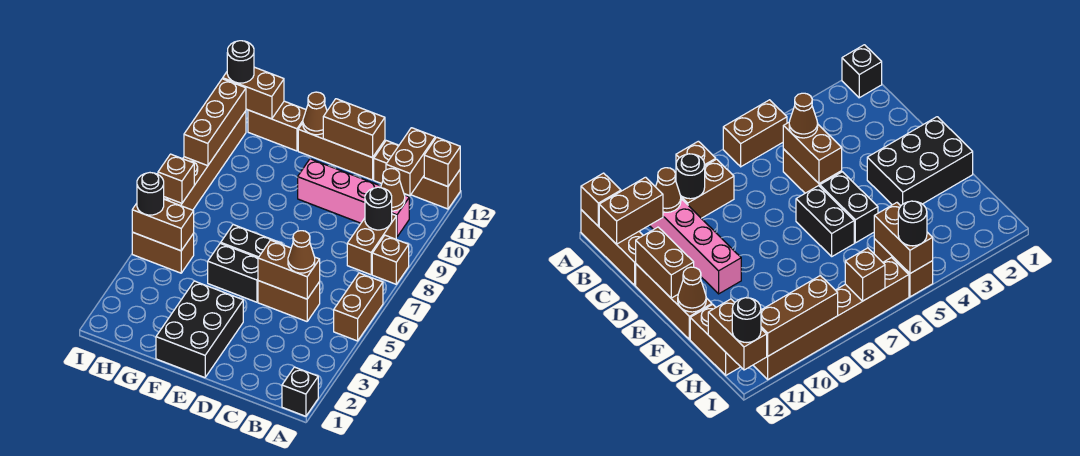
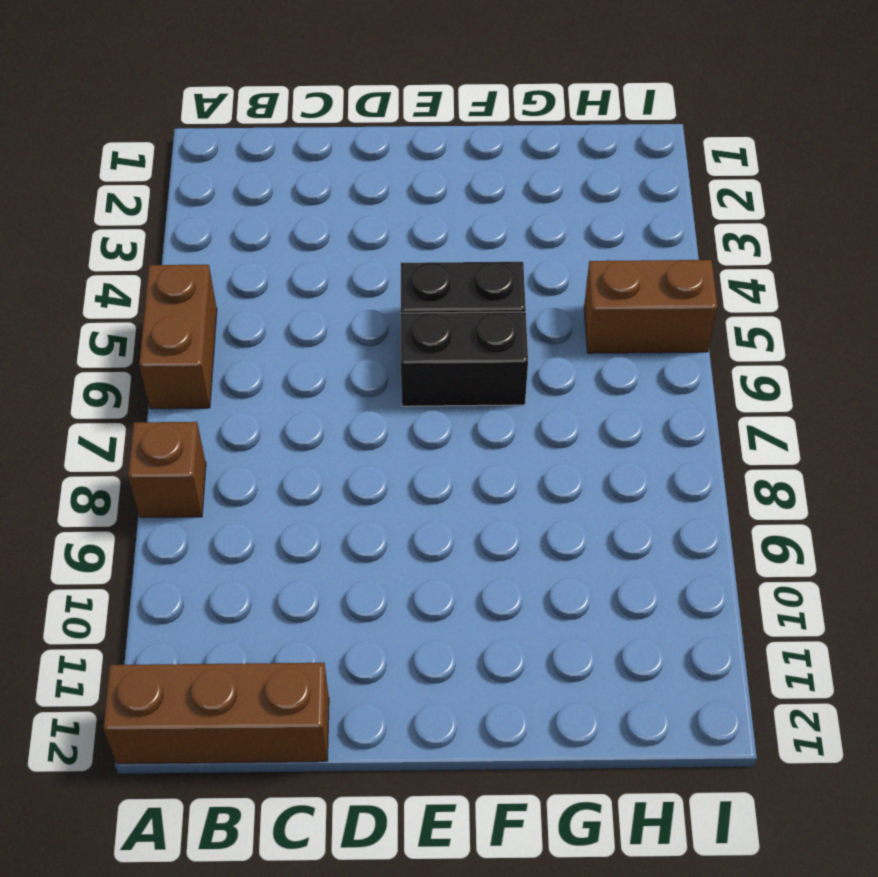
none -> black 1x1 brick [282,367,318,416]
none -> brown 1x2 brick [347,214,396,275]
none -> pink 1x4 brick [298,159,409,237]

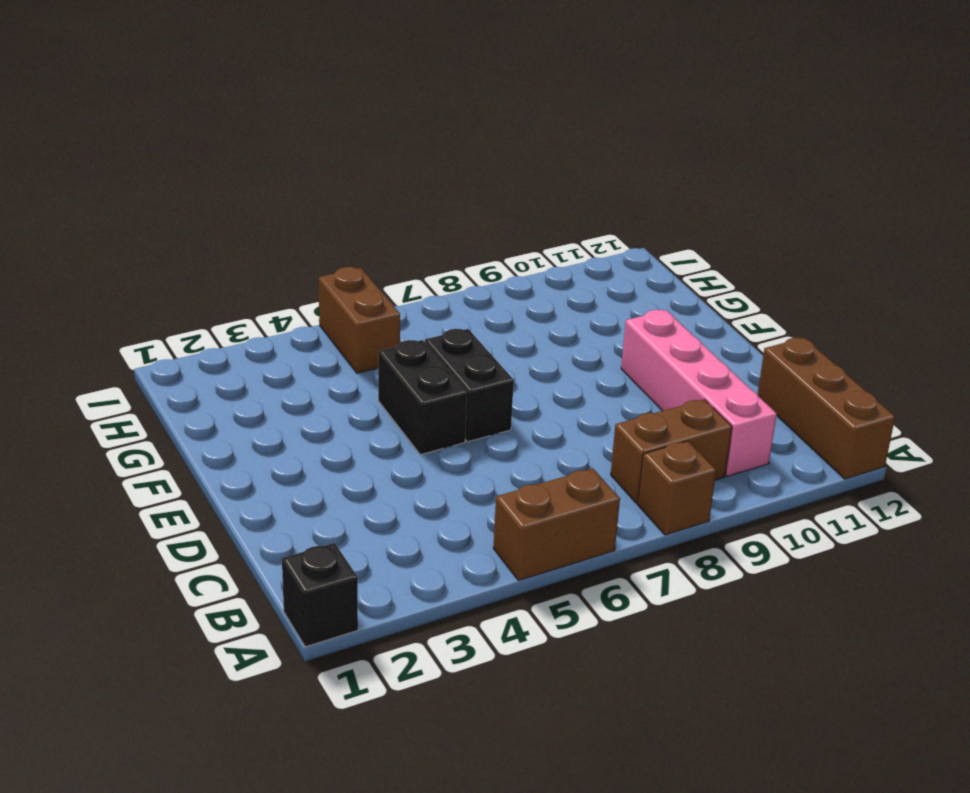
none -> brown 1x2 brick [258,281,320,321]
none -> brown 1x3 brick [298,123,385,180]
none -> black 2x3 brick [156,281,243,378]

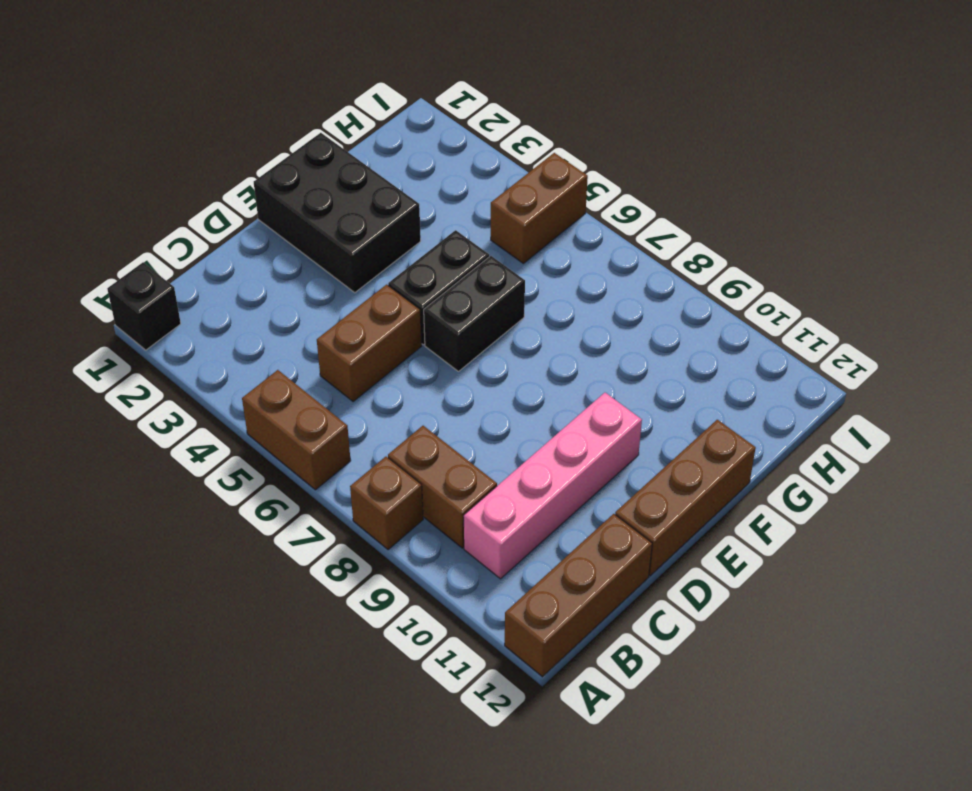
none -> brown 1x2 brick [248,101,306,151]
none -> brown 1x6 brick [164,111,246,210]
none -> brown 1x1 brick [424,137,460,187]

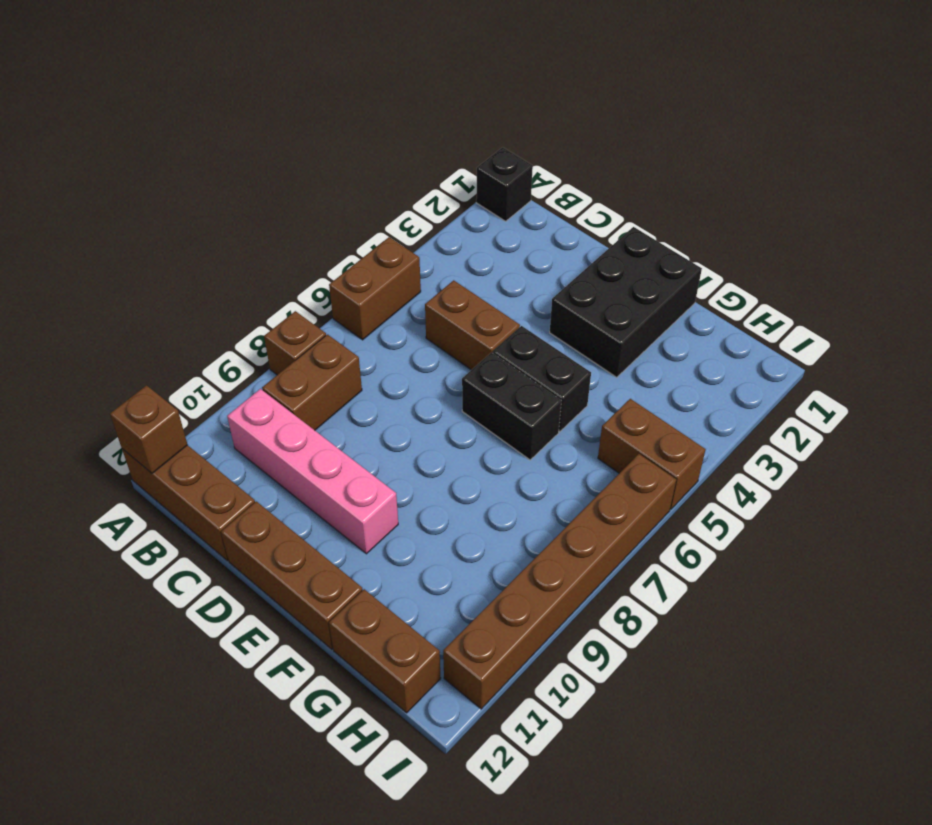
none -> black 1x1 round brick [365,187,392,230]
none -> brown 1x1 cone [381,169,405,211]
none -> brown 1x2 brick [386,128,435,196]

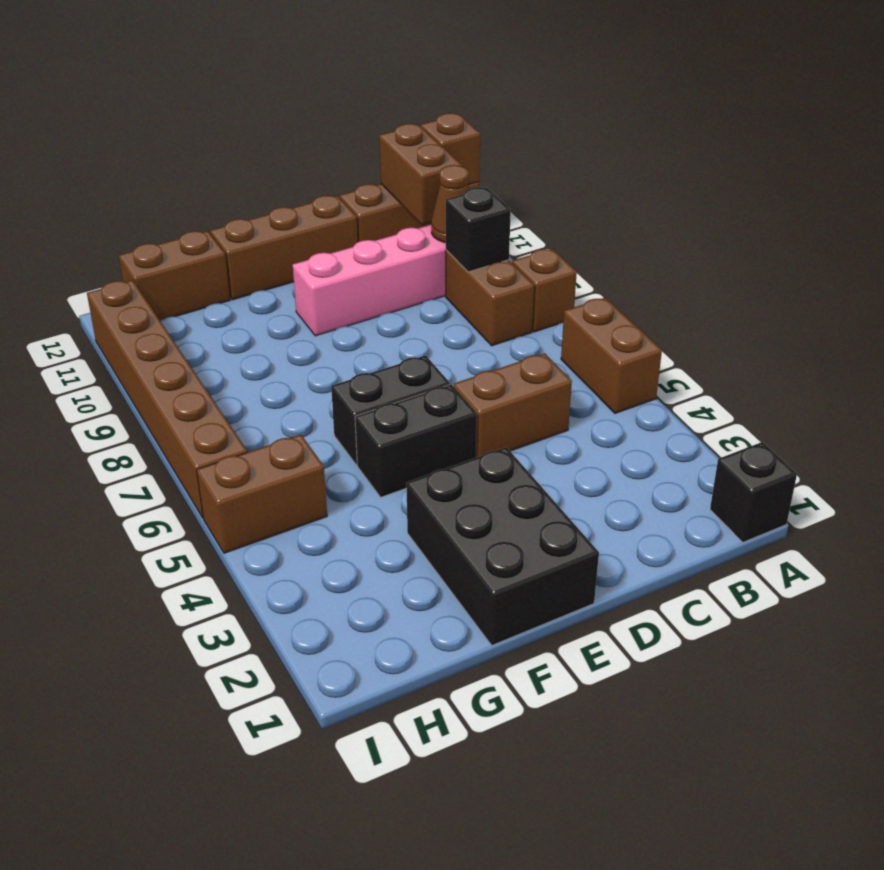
black 1x1 brick [446,187,511,272] -> black 1x1 round brick [365,187,392,230]
none -> brown 1x2 brick [258,240,320,299]
none -> brown 1x2 brick [323,99,385,158]
none -> brown 1x1 cone [303,92,327,135]

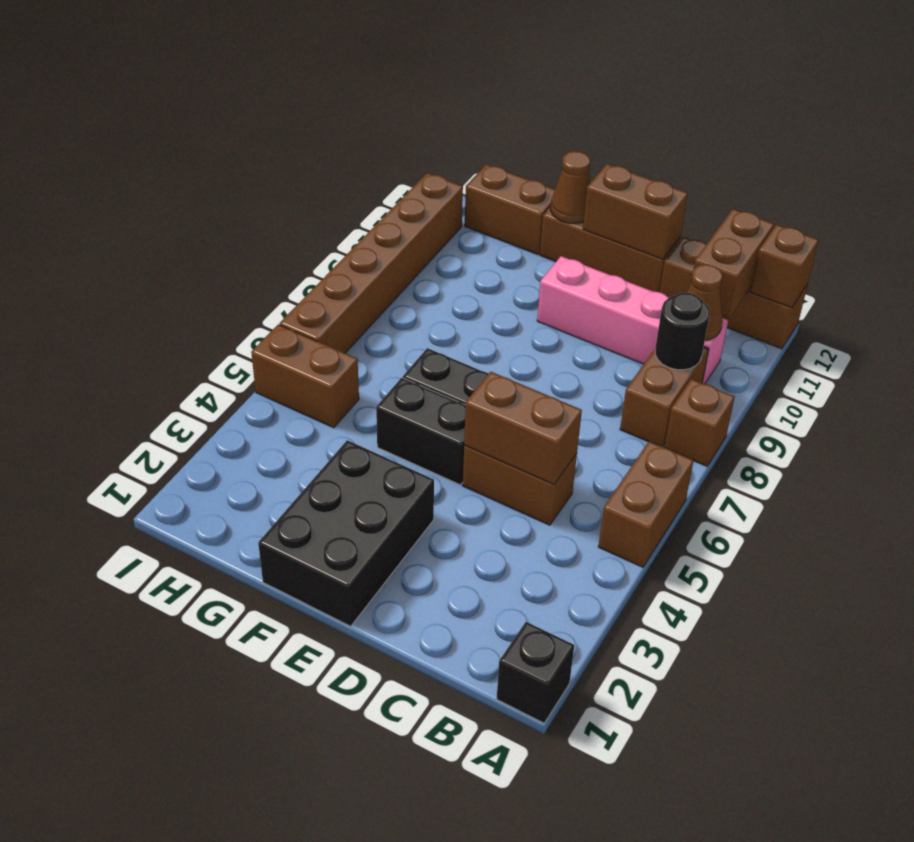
none -> brown 1x2 brick [132,199,194,251]
none -> brown 1x2 brick [223,67,284,119]
none -> brown 1x1 brick [158,154,194,203]

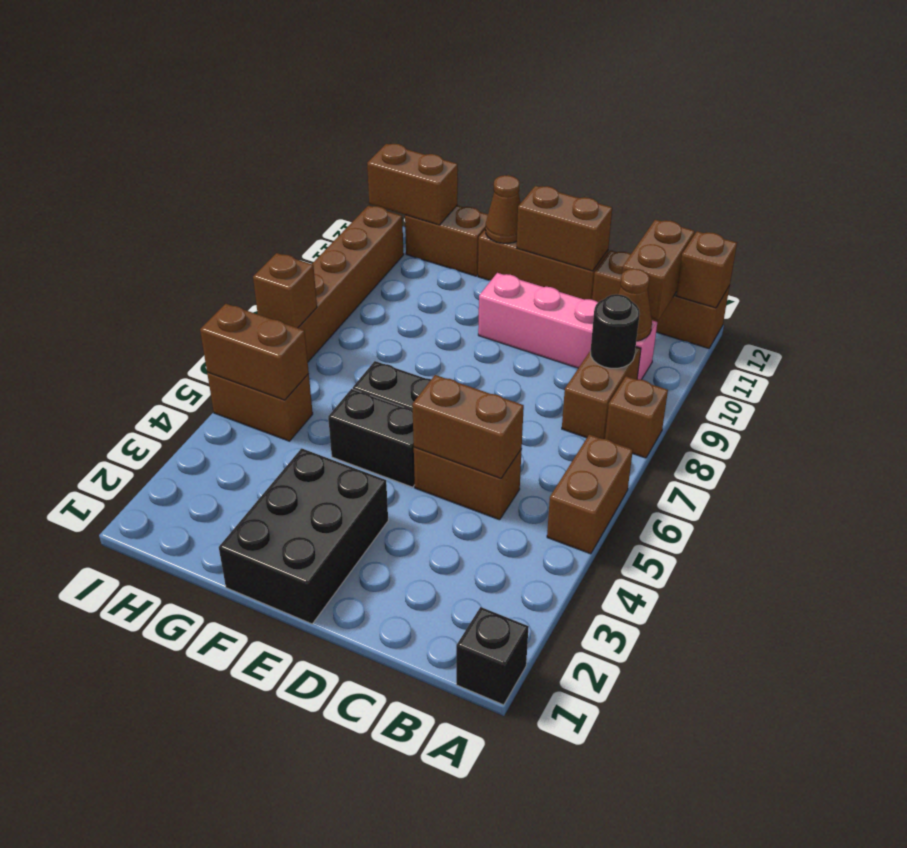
none -> brown 1x3 brick [184,79,246,166]
none -> brown 1x1 cone [288,231,315,273]
none -> black 1x1 round brick [137,173,164,215]

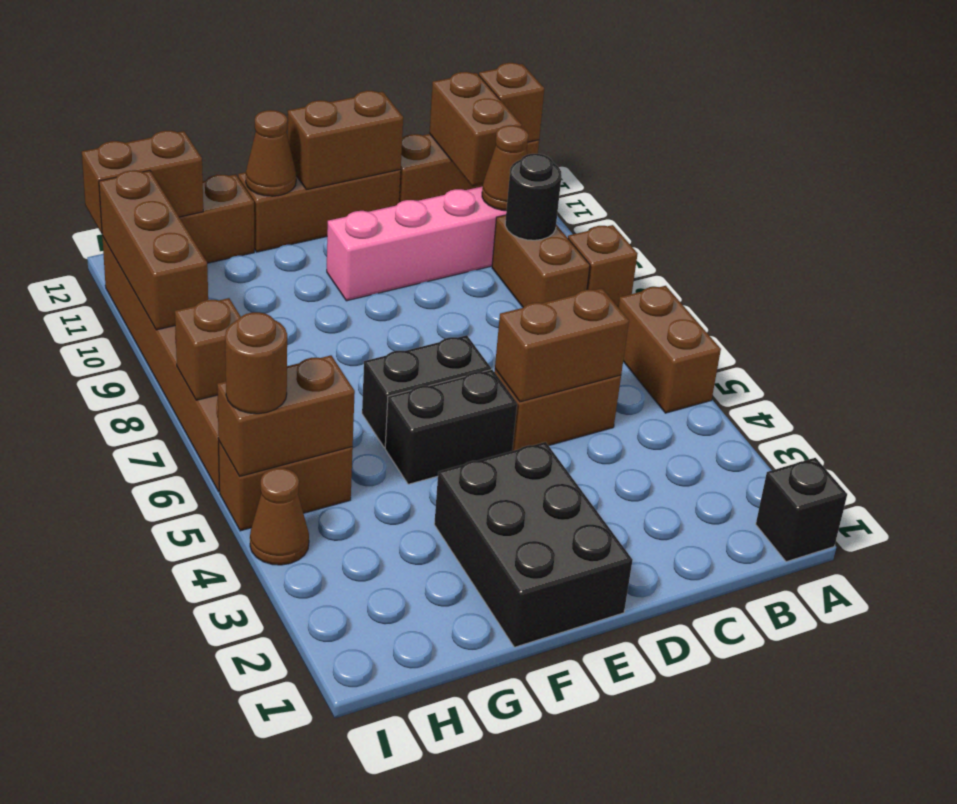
brown 1x1 cone [250,468,309,565] -> brown 1x1 cone moved to [288,231,315,273]
brown 1x1 round brick [225,312,287,414] -> black 1x1 round brick [137,173,164,215]
none -> black 1x1 round brick [227,41,254,83]

